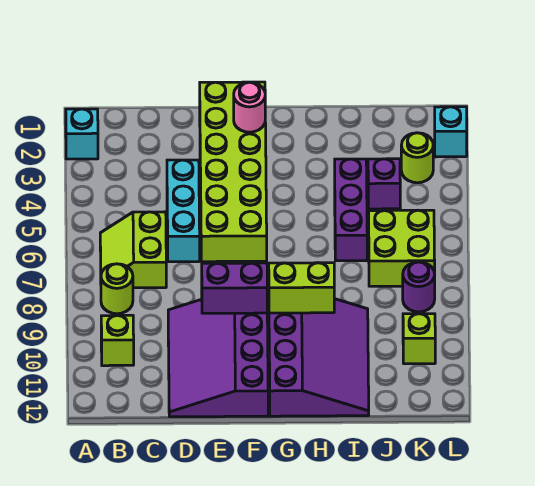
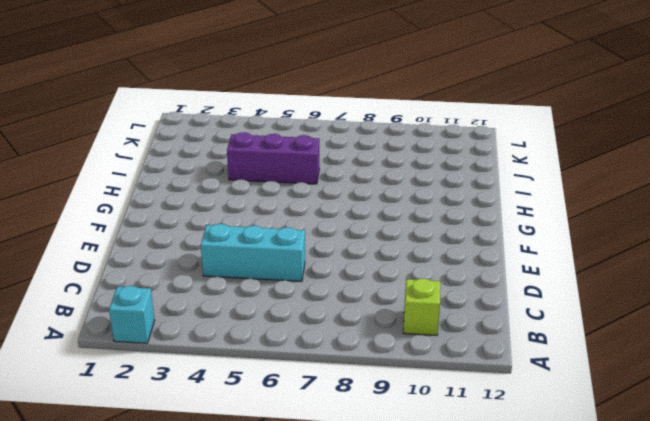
none -> lime 2x2 slope [100,212,166,288]
none -> lime 1x1 round brick [101,264,133,314]
none -> purple 3x4 slope [168,299,268,417]

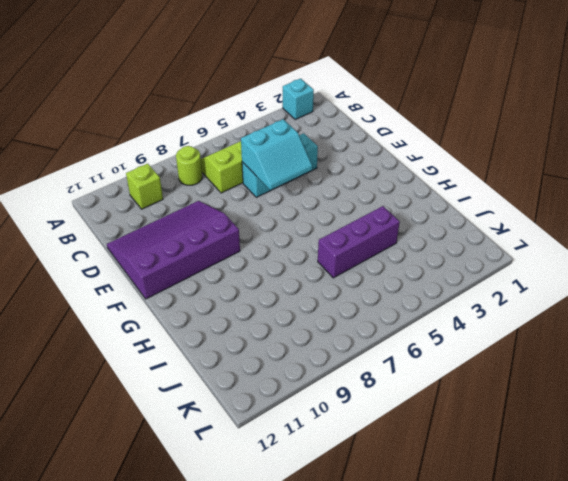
cyan 2x2 slope [241,119,312,190] -> none
none -> lime 2x6 brick [200,82,267,262]
none -> purple 3x4 slope [269,299,369,416]
none -> purple 1x1 brick [368,159,400,209]

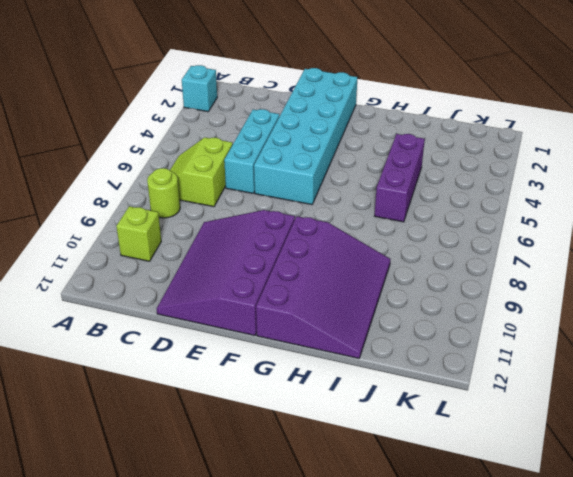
cyan 2x6 brick [254,68,357,205] -> lime 2x6 brick [200,82,267,262]
none -> purple 1x1 brick [368,159,400,209]
none -> lime 2x2 brick [369,210,435,286]
none -> lime 1x1 round brick [401,133,433,183]

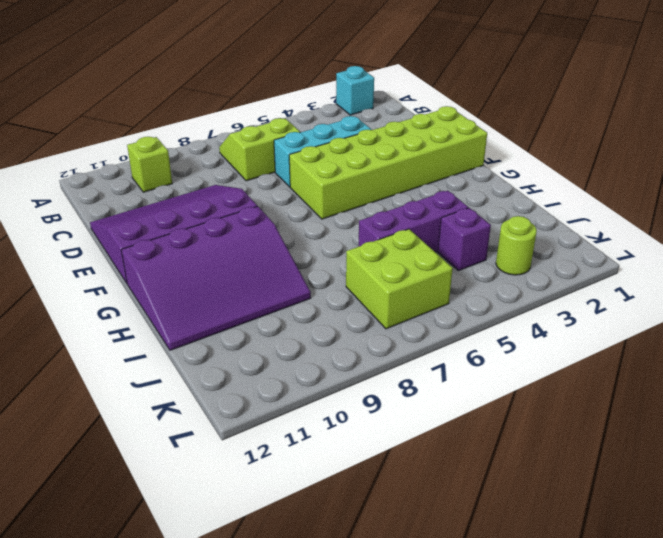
none -> lime 1x1 round brick [101,264,133,314]
none -> purple 1x1 round brick [403,262,435,312]
none -> lime 1x1 brick [403,314,435,364]

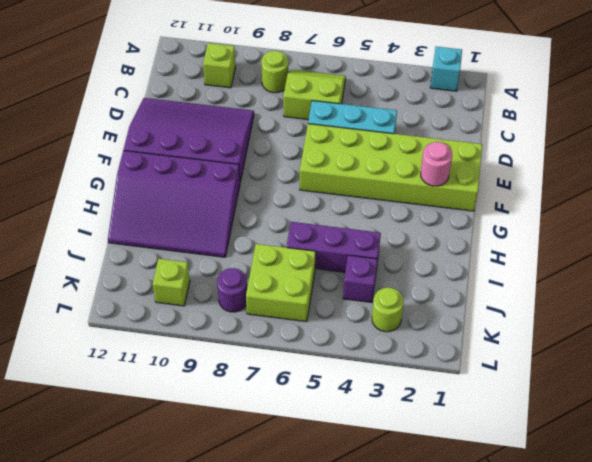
none -> cyan 1x1 brick [435,107,467,157]
none -> purple 1x2 brick [202,263,267,313]
none -> lime 1x2 brick [269,263,334,313]

